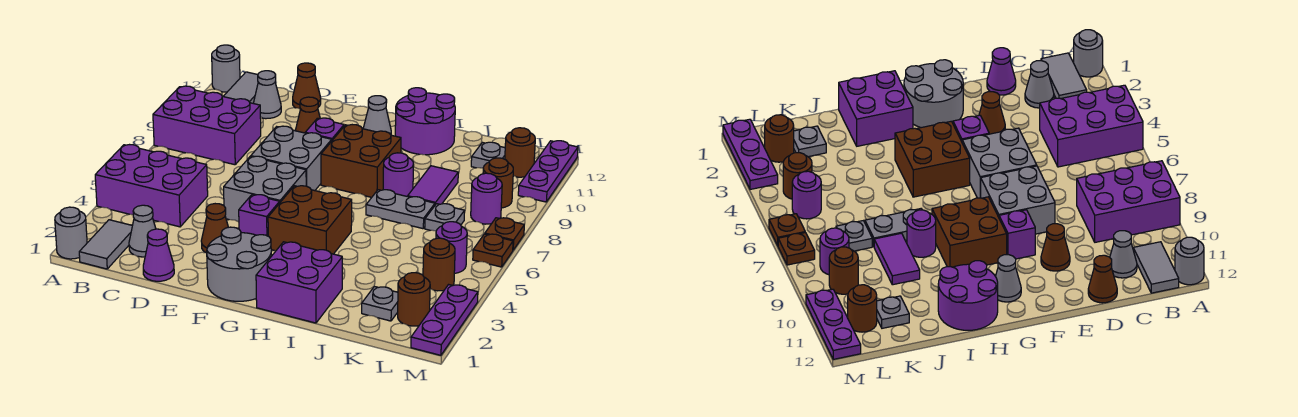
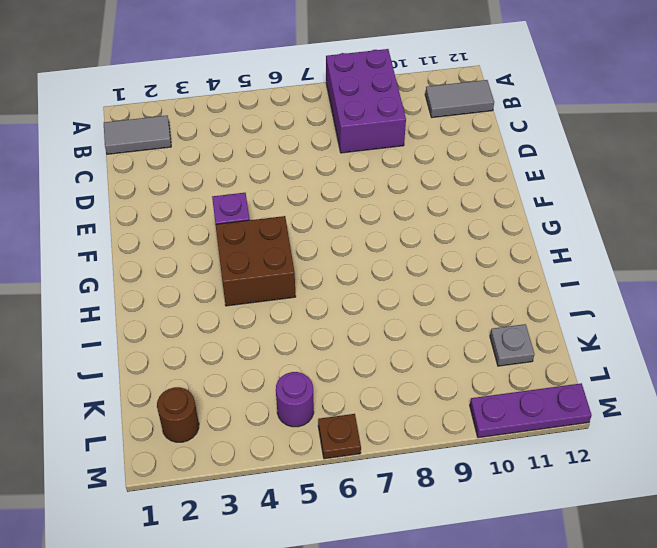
none -> grey 1x1 round brick [55,207,87,259]
none -> purple 2x3 brick [95,145,208,227]
none -> grey 1x1 round brick [212,45,240,92]
none -> grey 1x1 cone [129,205,156,257]

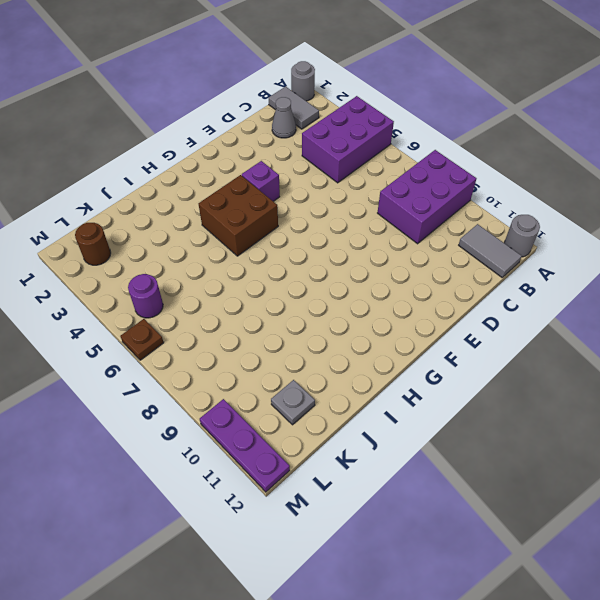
none -> grey 1x1 cone [253,71,281,119]
none -> purple 1x1 cone [143,229,174,281]
none -> brown 1x1 cone [293,63,321,109]
none -> brown 1x1 cone [201,204,228,253]

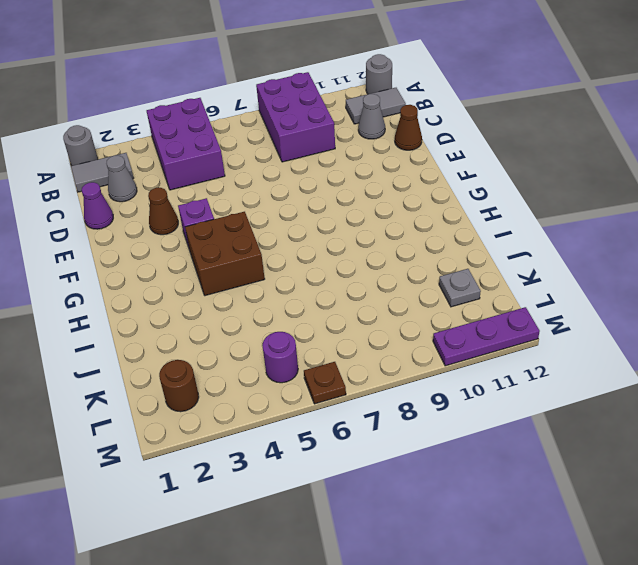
none -> grey 2x2 brick [224,156,306,222]
none -> grey 2x2 brick [251,126,332,191]
none -> brown 1x1 cone [295,97,320,133]
none -> grey 2x2 round brick [207,227,272,301]

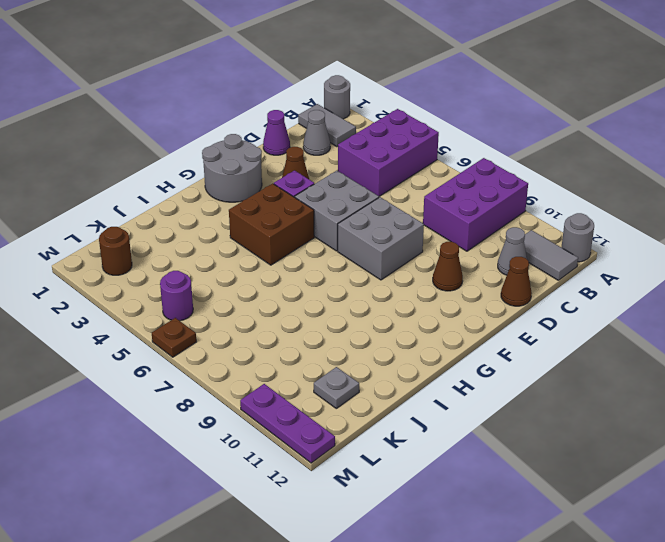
none -> purple 1x1 brick [305,118,344,140]
none -> brown 2x2 brick [321,125,401,197]
none -> grey 1x1 cone [363,96,391,135]
none -> purple 2x2 brick [256,242,342,323]

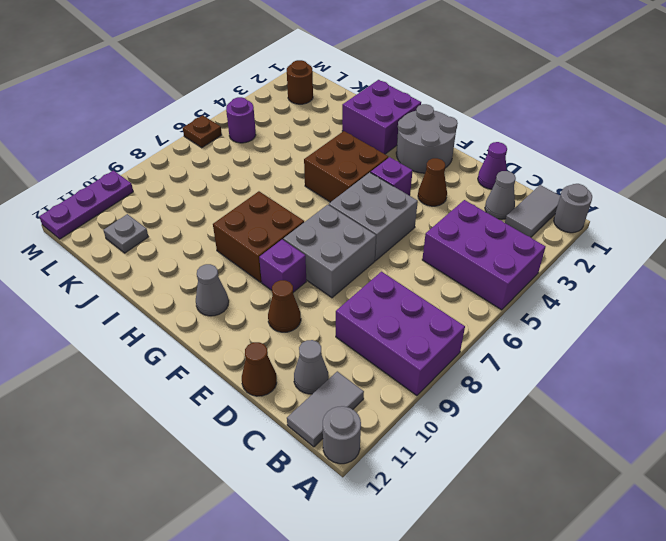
none -> purple 2x2 round brick [395,88,455,155]
none -> grey 1x2 plate [366,190,435,229]
none -> purple 1x1 round brick [383,153,414,197]
none -> purple 1x2 tile [408,166,458,205]

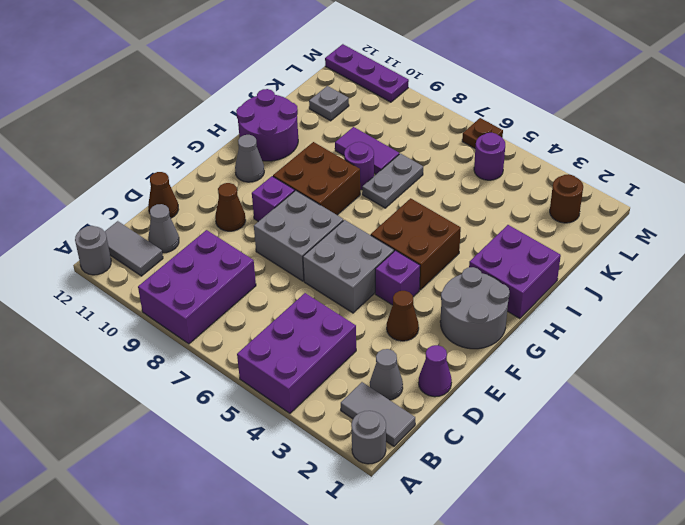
none -> grey 1x1 plate [362,287,398,321]
none -> grey 1x1 plate [425,204,465,231]
none -> brown 1x1 round brick [423,238,455,291]
none -> purple 1x1 round brick [471,173,502,224]

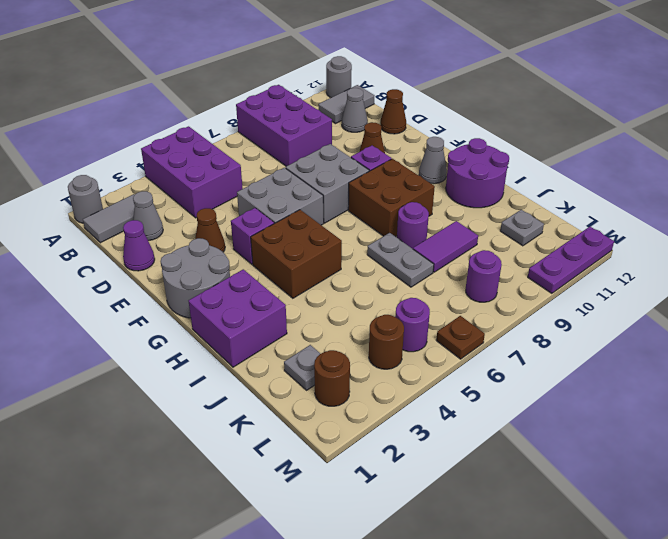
none -> grey 1x1 plate [425,204,465,231]
none -> brown 1x1 round brick [483,158,513,208]
none -> brown 1x1 round brick [505,128,535,177]
none -> purple 1x3 plate [411,285,478,355]

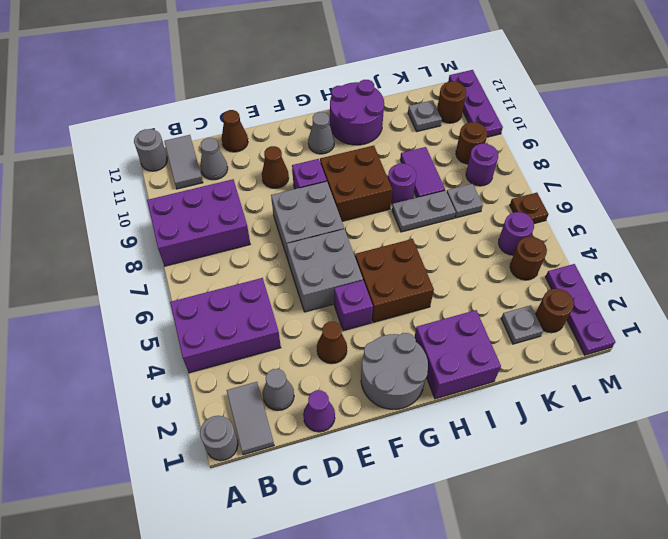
none -> brown 1x1 plate [485,218,524,250]

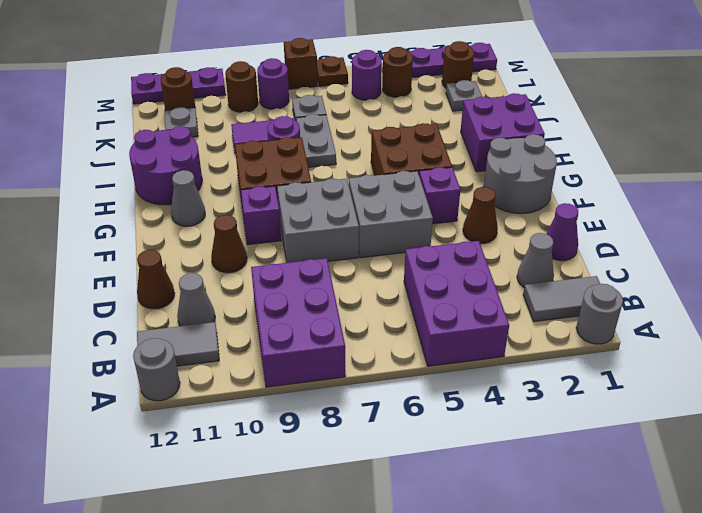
brown 1x1 brick [284,38,318,89] -> brown 1x1 plate [485,218,524,250]

